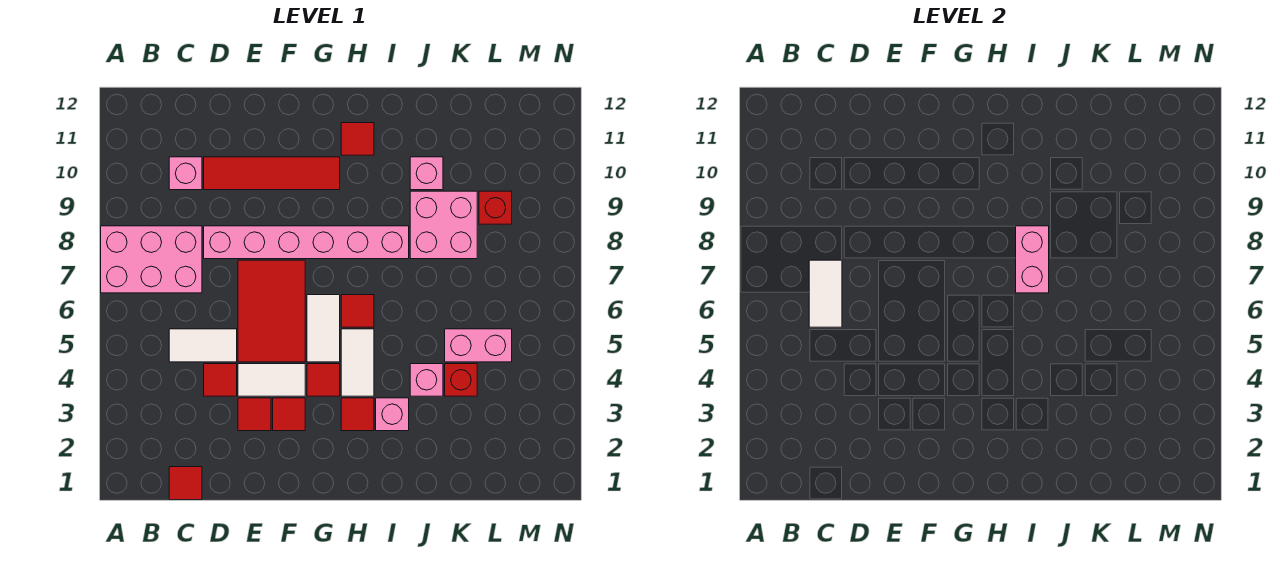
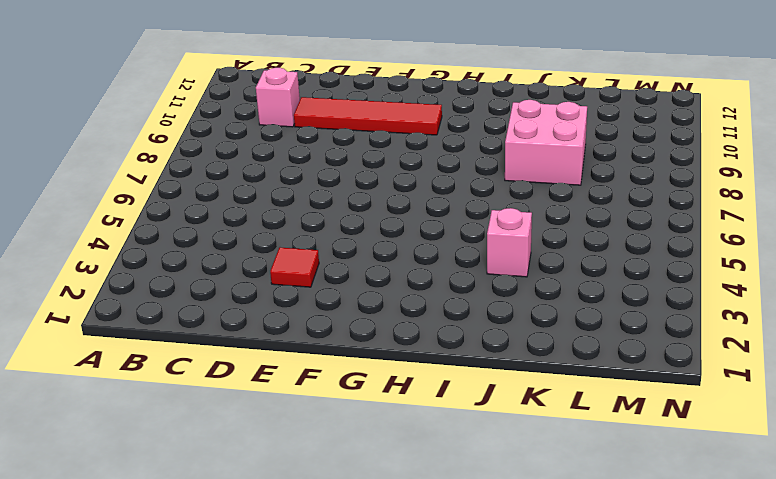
none -> pink 2x3 brick [101,226,202,293]
none -> red 1x1 tile [169,467,202,500]
none -> white 1x2 tile [169,329,237,362]

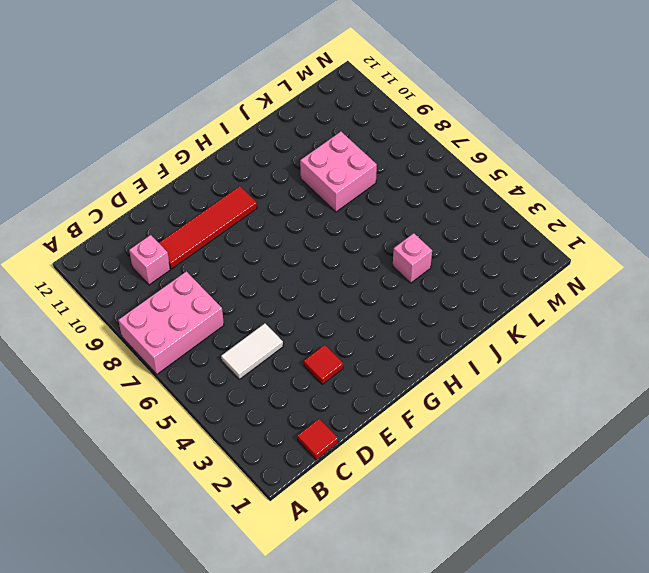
none -> red 1x1 tile [204,364,237,396]
none -> pink 1x6 brick [204,226,409,259]
none -> white 1x2 tile [238,364,305,396]

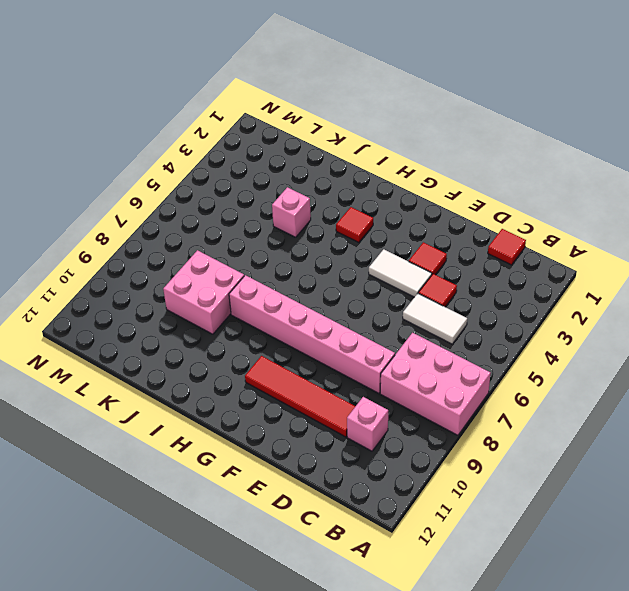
none -> red 2x3 tile [238,260,305,362]
none -> red 1x1 tile [273,398,305,431]
none -> red 1x1 tile [307,364,340,396]

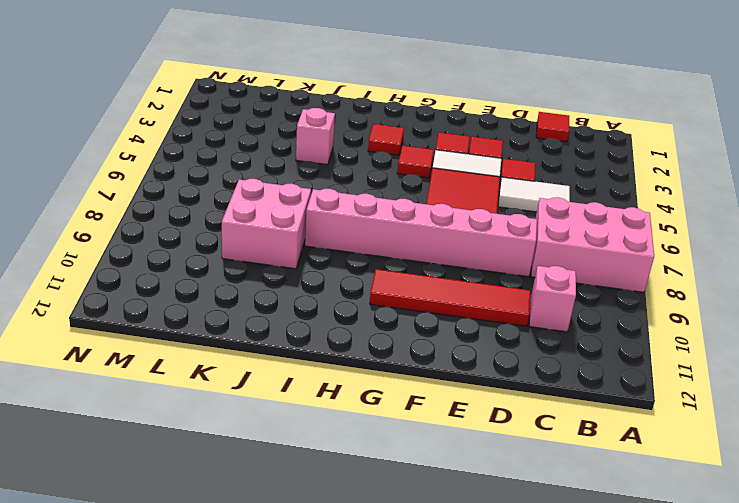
none -> white 1x2 tile [307,295,340,362]
none -> white 1x2 tile [341,329,374,396]
none -> red 1x1 tile [341,295,374,327]

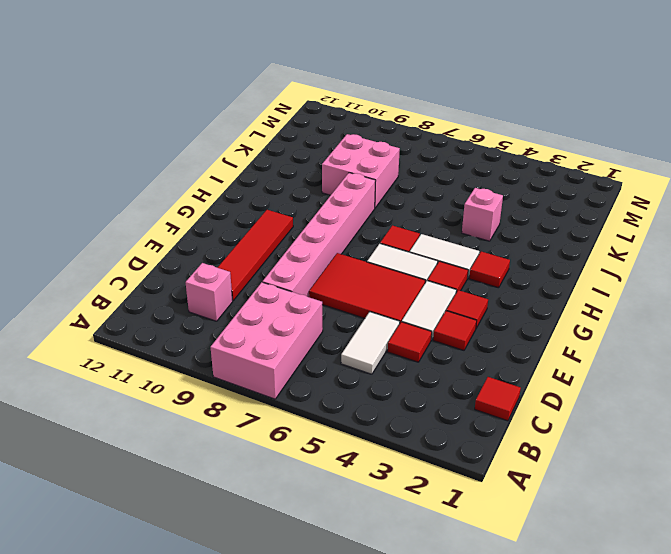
none -> red 1x1 tile [341,123,374,155]
none -> pink 1x1 brick [376,398,409,431]
none -> pink 1x1 brick [410,157,443,190]

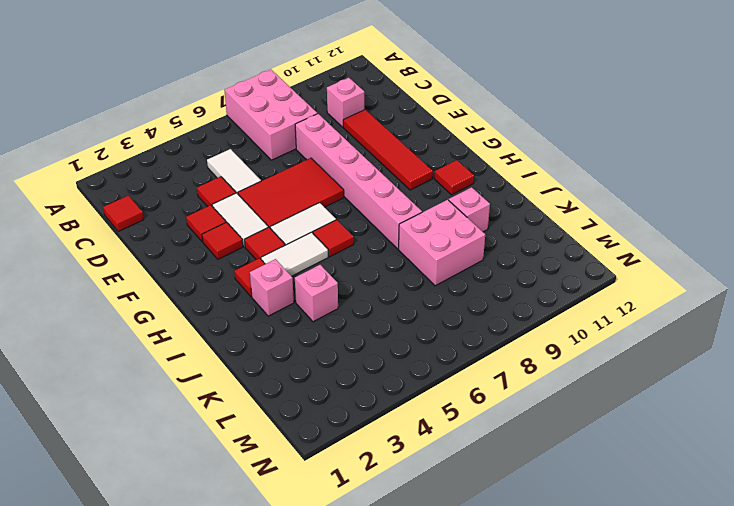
none -> red 1x1 brick [445,364,477,396]
none -> pink 1x2 brick [445,329,512,362]
none -> red 1x1 brick [479,191,512,224]

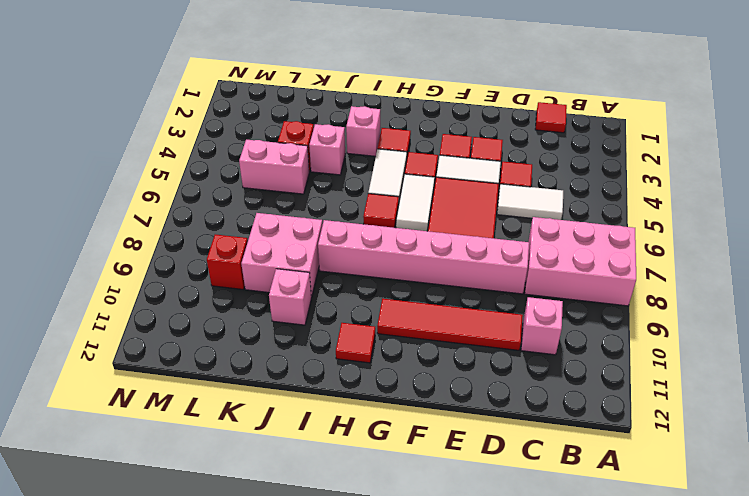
none -> white 1x2 tile [809,260,842,327]
none -> pink 1x2 brick [1016,226,1049,293]

